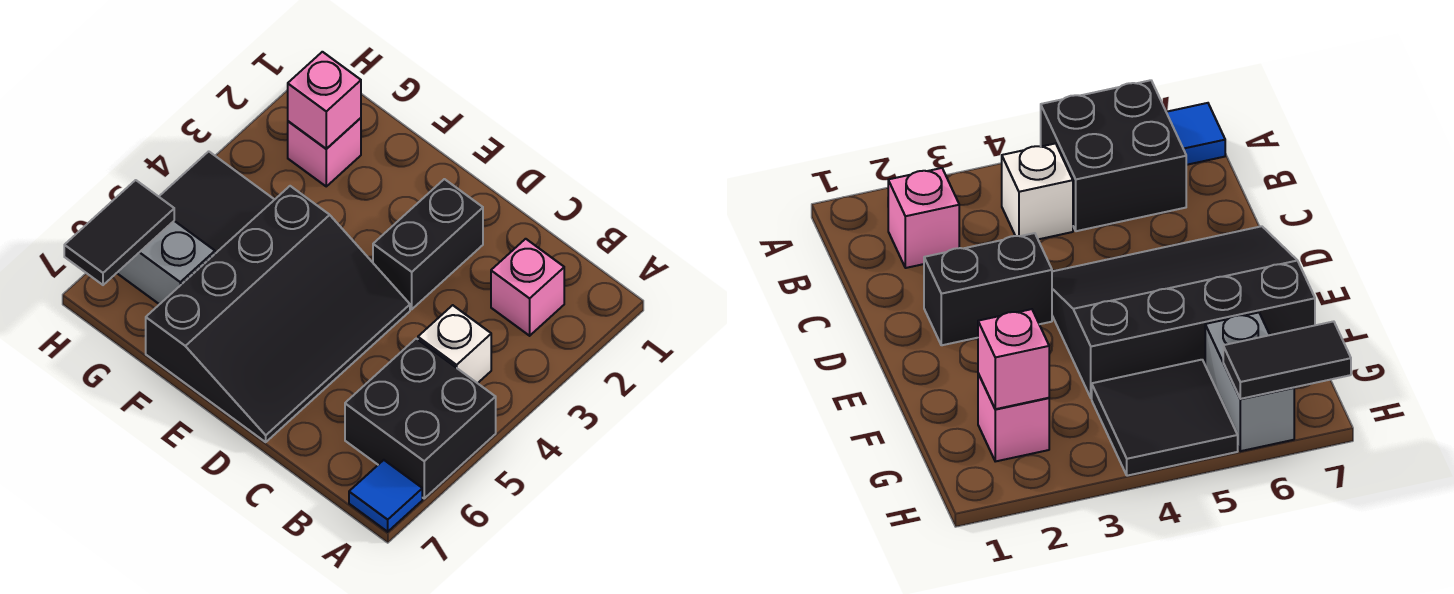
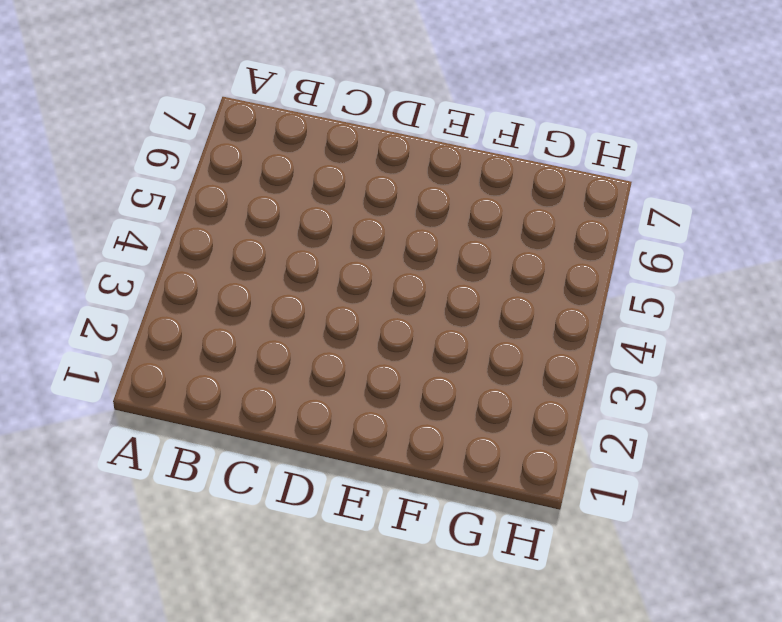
none -> black 2x2 brick [345,339,496,498]
none -> blue 1x1 tile [349,460,422,532]

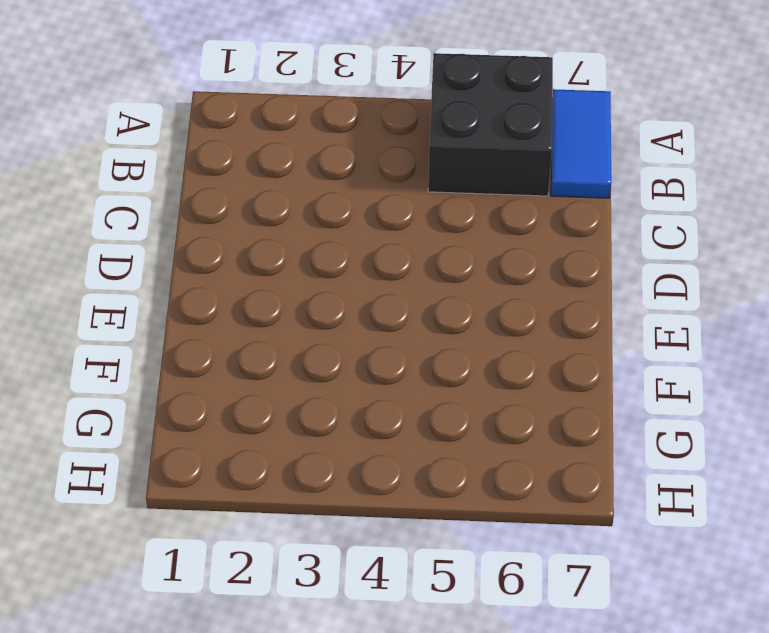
blue 1x2 tile [551,89,611,198] -> blue 1x1 tile [349,460,422,532]
none -> pink 1x1 brick [491,239,564,336]
none -> white 1x1 brick [418,305,491,383]

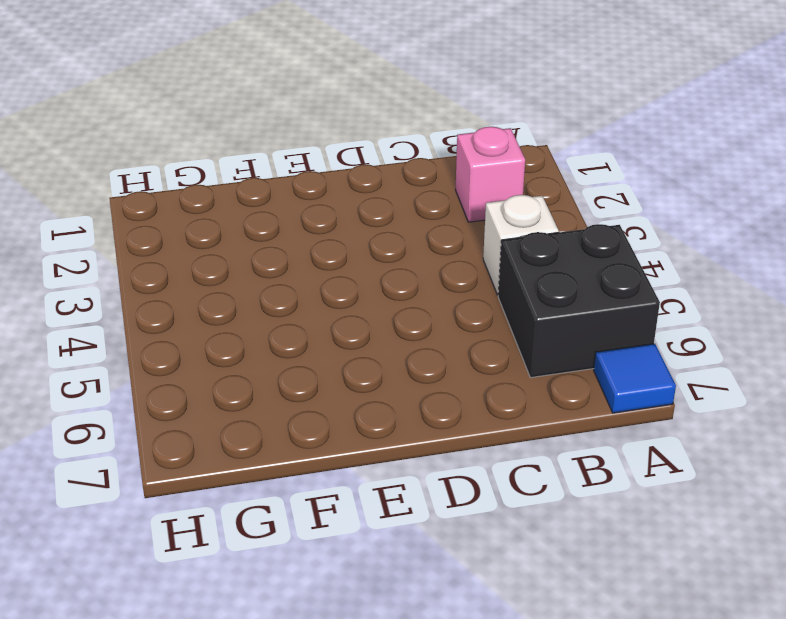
none -> black 1x2 brick [373,179,483,309]
none -> black 3x4 slope [146,186,410,442]

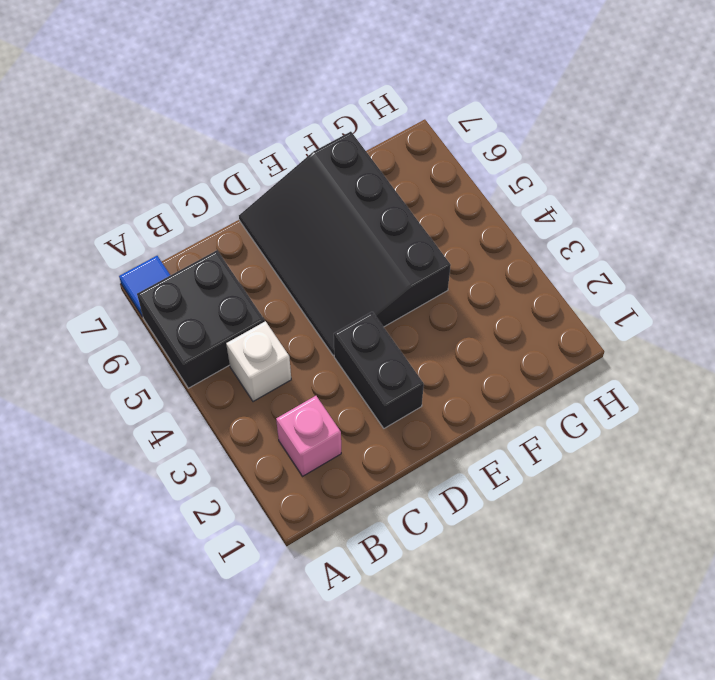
none -> pink 1x1 brick [288,118,361,186]
none -> black 2x2 tile [159,151,274,253]

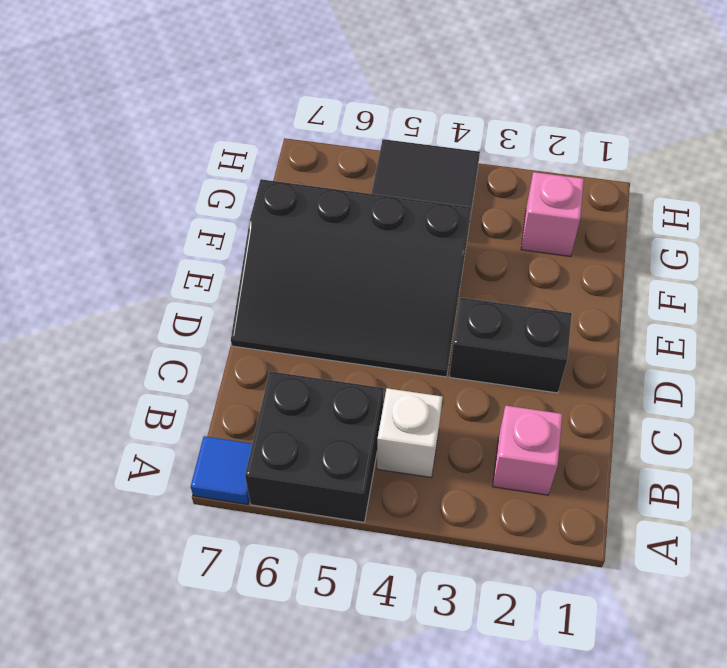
none -> grey 1x2 brick [117,221,215,304]
none -> pink 1x1 brick [288,52,361,149]

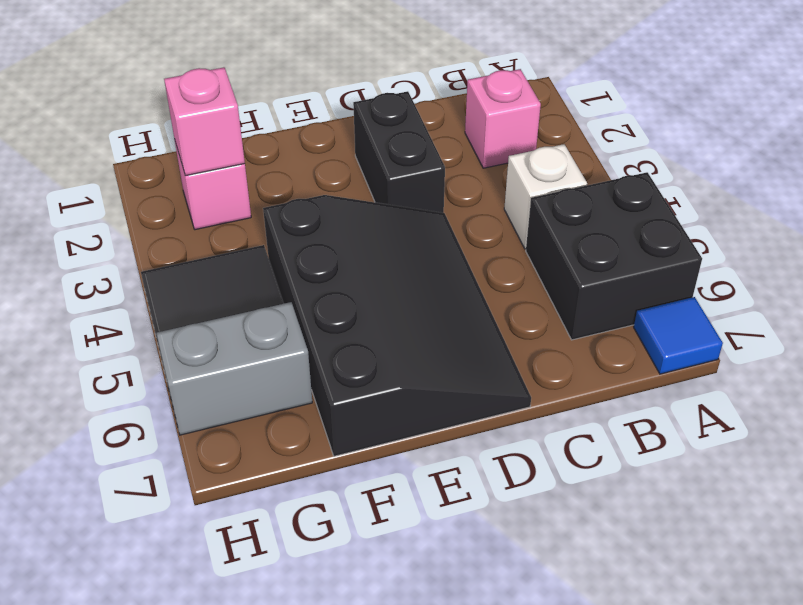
none -> black 1x2 tile [64,180,174,285]

